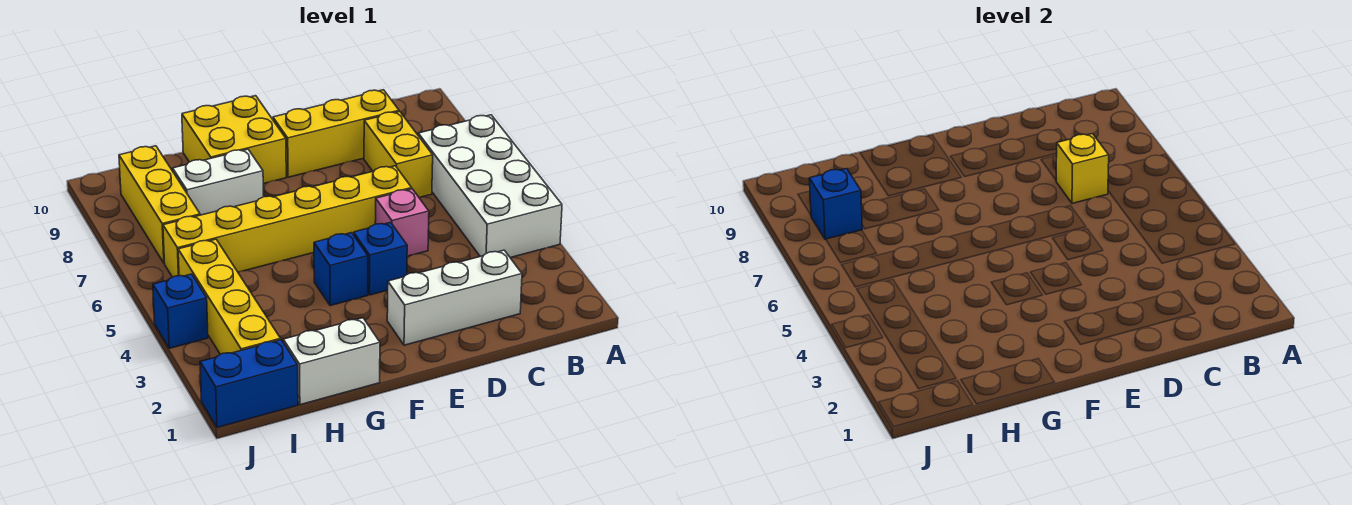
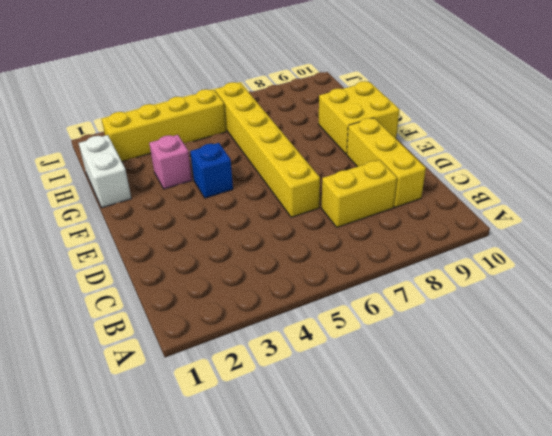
pink 1x1 brick [149,135,192,189] -> pink 1x1 brick moved to [375,189,429,256]
none -> white 2x4 brick [418,115,562,258]
none -> white 1x3 brick [387,250,522,345]
none -> blue 1x1 brick [354,222,407,295]

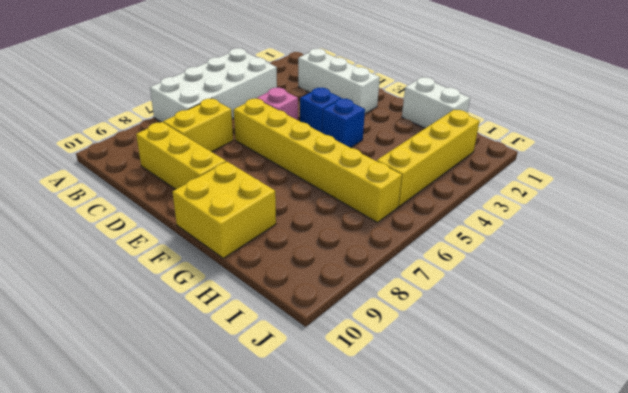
none -> white 1x2 brick [173,149,264,215]
none -> blue 1x2 brick [200,340,298,427]
none -> yellow 1x3 brick [119,146,200,263]

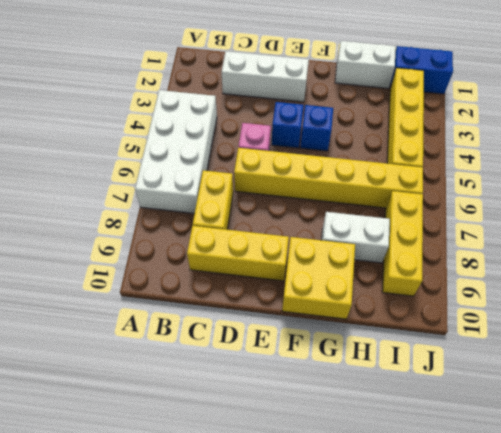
none -> blue 1x1 brick [153,274,208,348]
none -> yellow 1x1 brick [1056,134,1109,203]
none -> blue 1x1 brick [809,169,862,239]

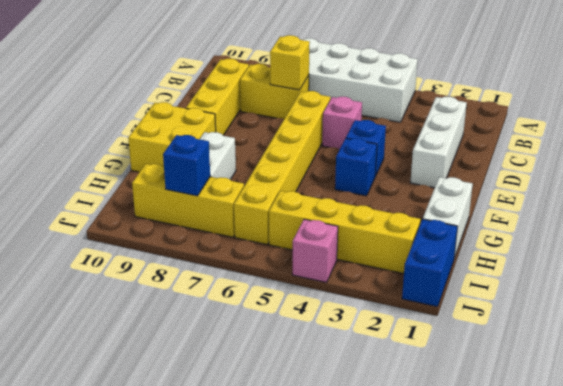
pink 1x1 brick [292,219,338,283] -> blue 1x1 brick [153,274,208,348]

